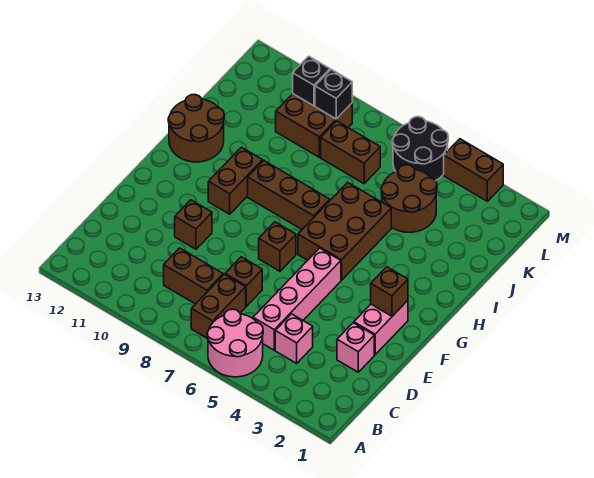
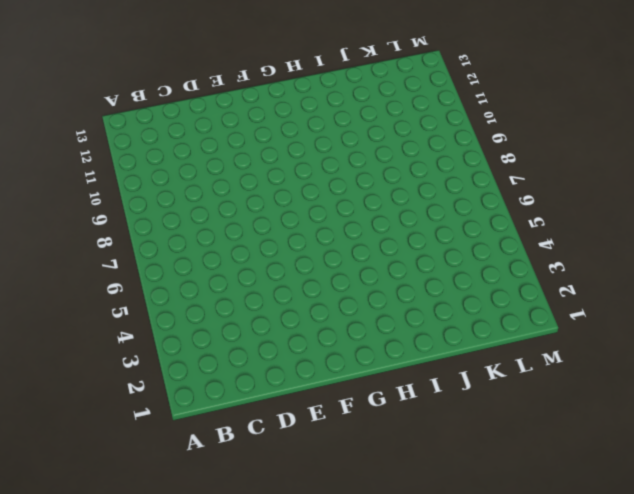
none -> pink 2x2 round brick [207,309,263,377]
none -> brown 1x2 brick [191,274,246,339]
none -> pink 1x1 brick [275,314,313,363]

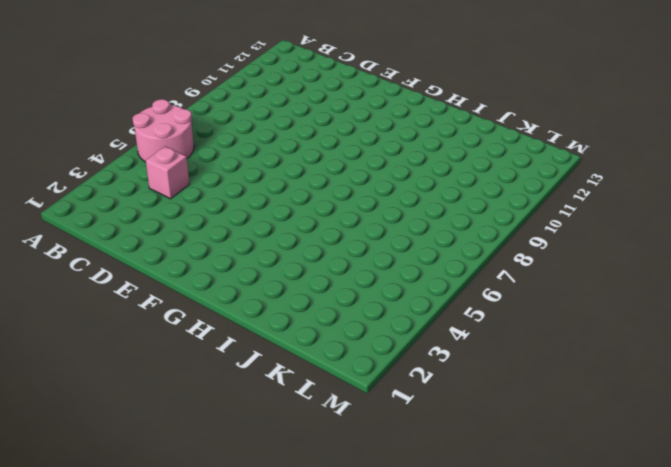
none -> brown 1x2 brick [191,274,246,339]
none -> pink 1x4 brick [253,248,341,350]
none -> brown 1x2 brick [164,248,223,304]

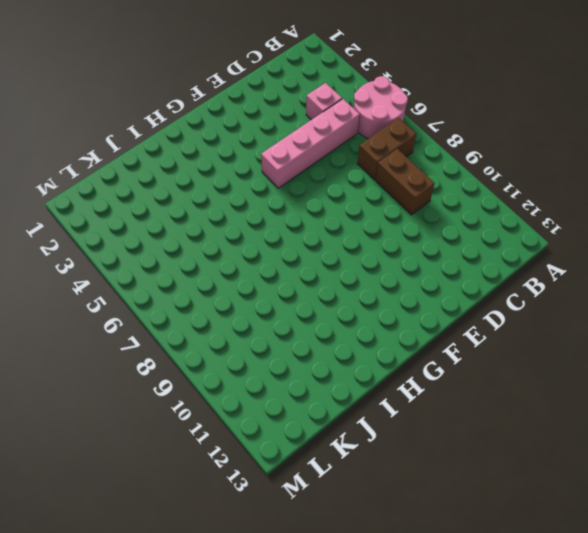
none -> pink 1x1 brick [337,323,374,372]
none -> brown 1x1 brick [225,257,262,306]
none -> pink 1x2 brick [354,300,408,355]

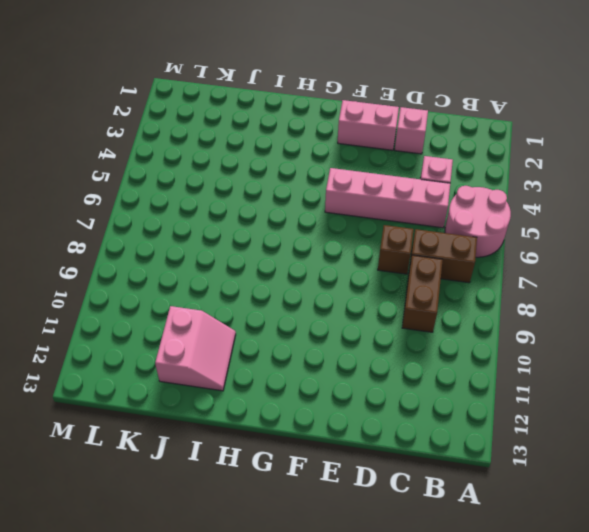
pink 2x2 slope [155,306,236,391] -> brown 2x2 round brick [168,94,224,162]
none -> brown 1x1 brick [175,200,212,249]
none -> brown 1x1 brick [259,222,296,271]
none -> brown 2x3 brick [298,182,391,280]

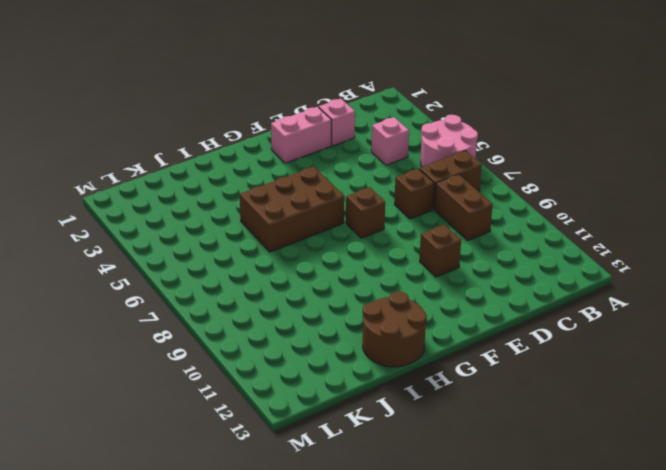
none -> pink 1x4 brick [253,248,341,350]
none -> brown 1x2 brick [208,147,263,214]
none -> brown 1x3 brick [248,160,330,229]

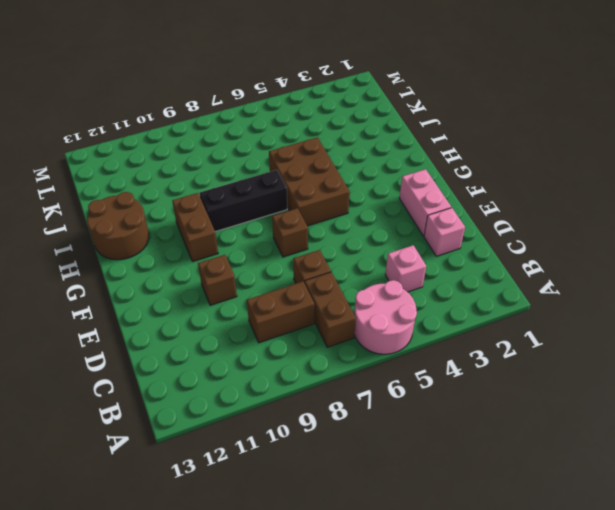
black 1x3 brick [200,170,287,232] -> brown 1x3 brick [248,160,330,229]
none -> pink 1x4 brick [253,248,341,350]
none -> brown 2x2 round brick [381,165,437,232]
none -> brown 1x2 brick [321,121,380,184]

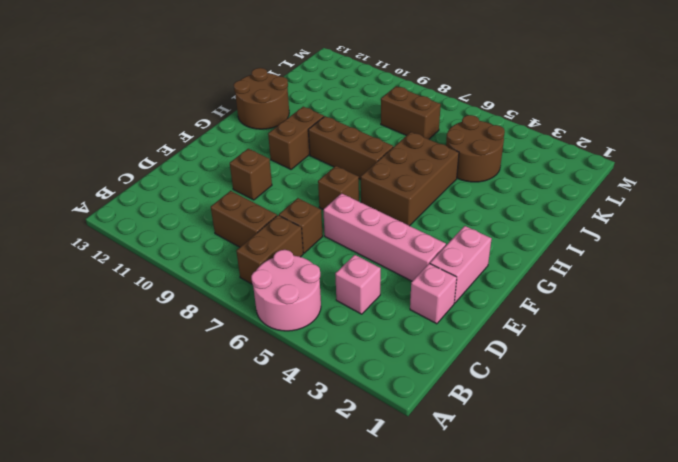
pink 1x4 brick [323,193,446,281] -> pink 1x4 brick turned to [253,248,341,350]
none -> brown 2x2 brick [276,94,352,157]
none -> black 2x2 round brick [392,117,448,181]
none -> brown 1x2 brick [444,139,503,201]

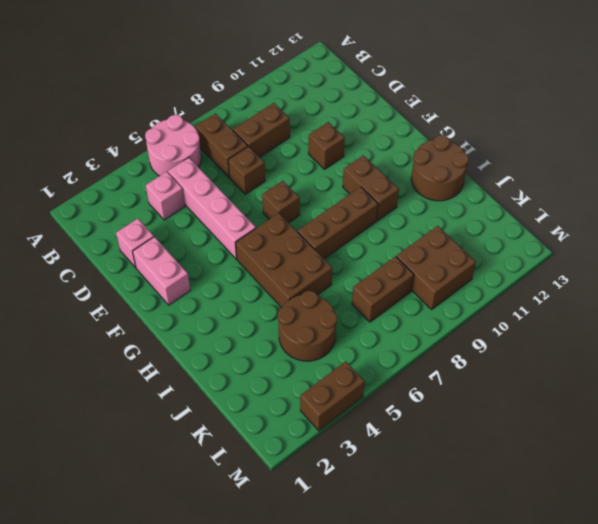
none -> black 2x2 round brick [392,117,448,181]
none -> brown 1x1 brick [371,267,408,316]
none -> black 1x1 brick [315,70,352,119]

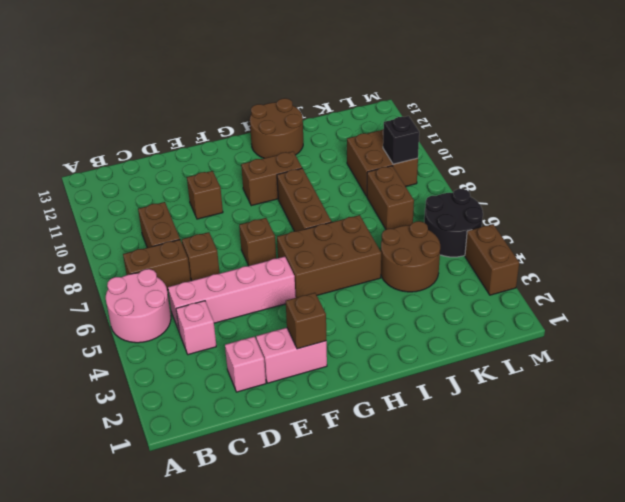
none -> black 1x1 brick [293,56,330,106]

